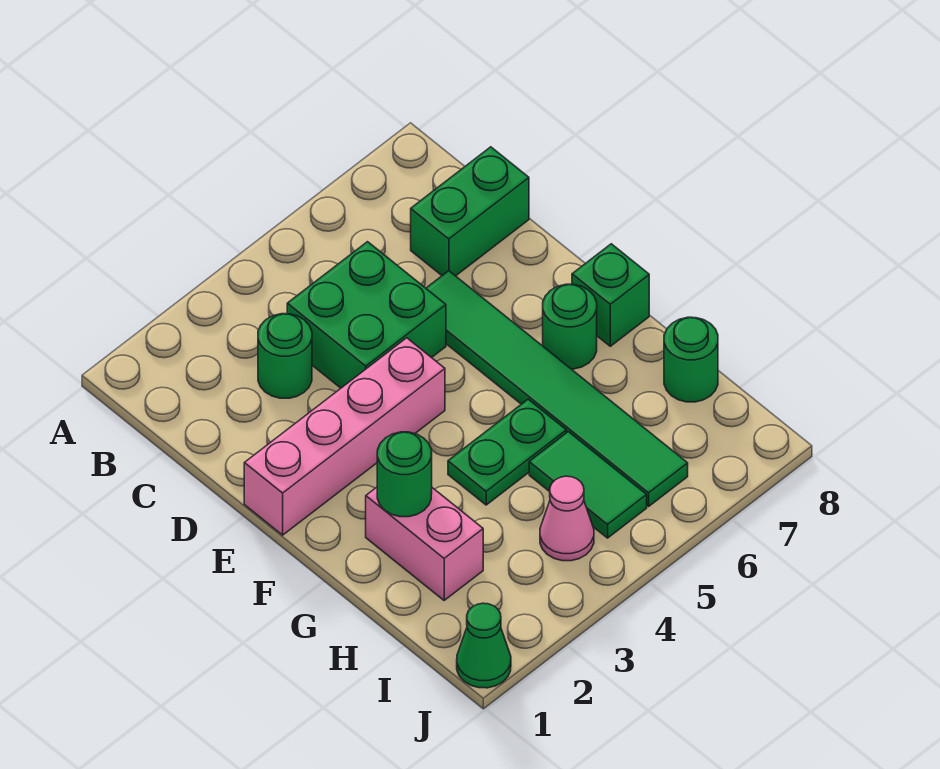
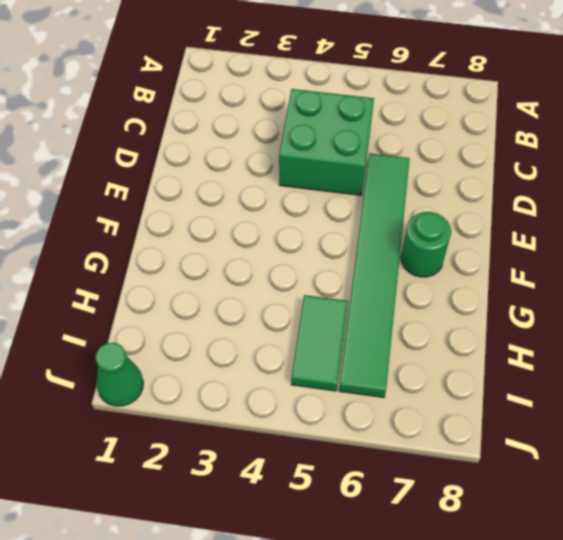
none -> green 1x1 round brick [258,314,312,398]
none -> green 1x2 brick [411,147,529,276]
none -> pink 1x4 brick [244,338,445,535]

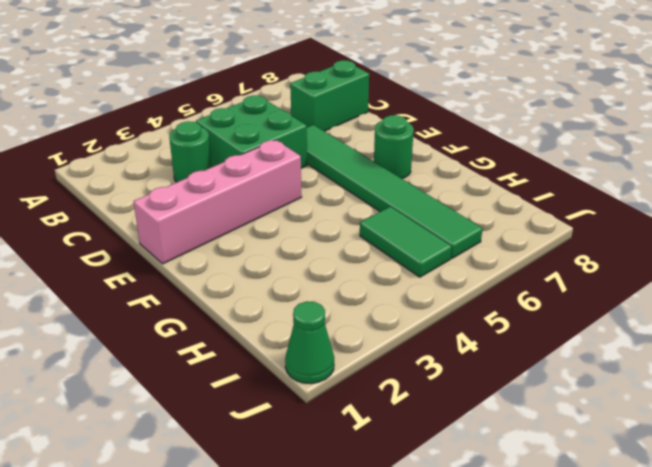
none -> green 1x1 brick [572,244,649,346]
none -> pink 1x2 brick [366,487,483,600]
none -> green 1x2 plate [448,399,566,505]

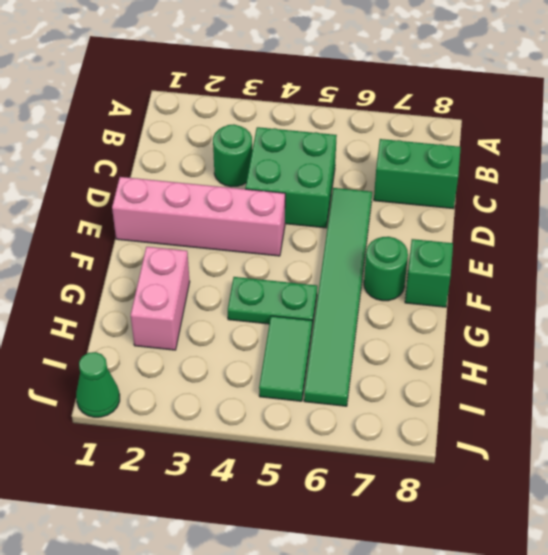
none -> green 1x1 round brick [664,317,718,402]
none -> pink 1x1 cone [540,476,594,561]
none -> green 1x1 round brick [377,432,432,517]

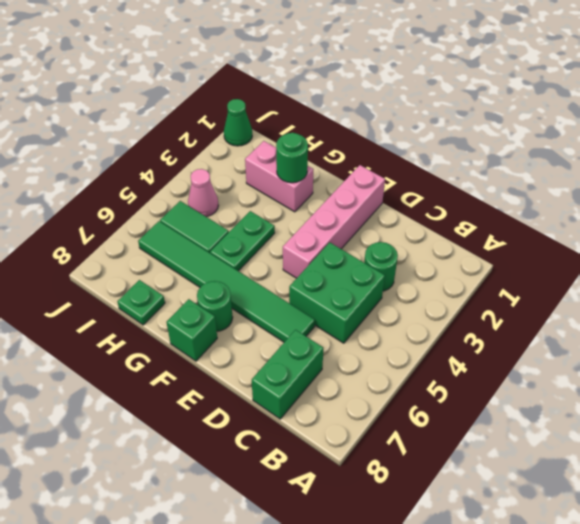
green 1x1 plate [117,280,165,325] -> green 1x1 round brick [664,317,718,402]

